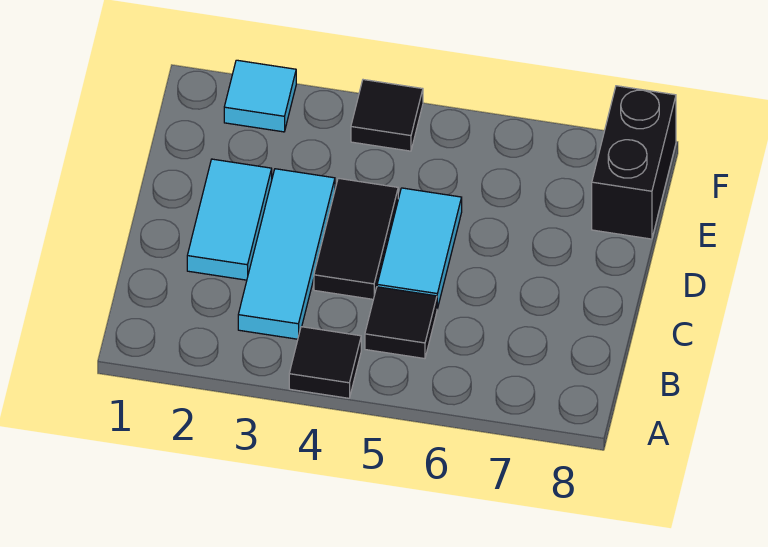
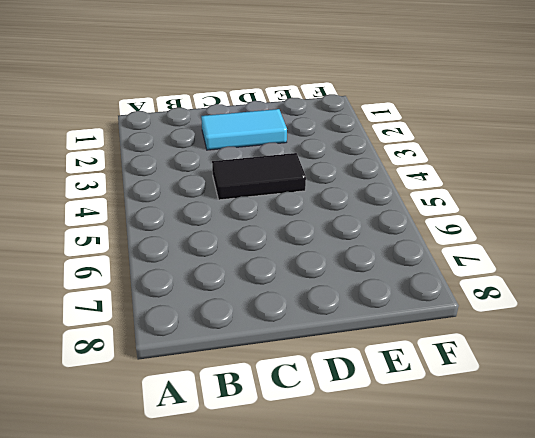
none -> black 1x1 tile [289,327,361,398]
none -> cyan 1x3 tile [238,169,335,339]

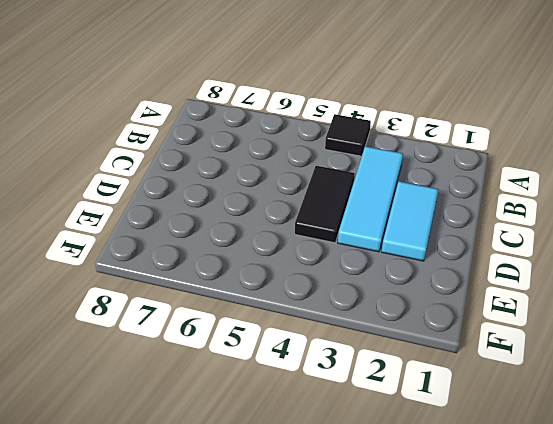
none -> black 1x1 tile [365,287,437,359]
none -> cyan 1x2 tile [377,188,462,309]

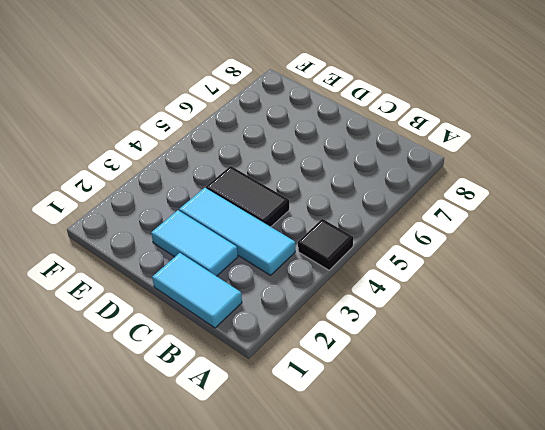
cyan 1x2 tile [152,253,242,328] -> cyan 1x2 tile moved to [377,188,462,309]
none -> black 1x1 tile [365,287,437,359]
none -> black 1x2 brick [592,86,676,239]

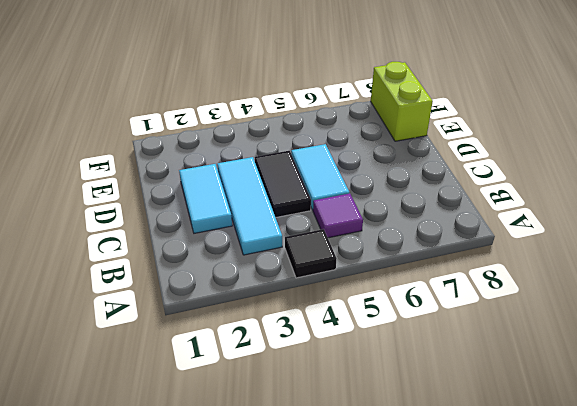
purple 1x1 tile [313,193,363,238] -> black 1x1 tile [365,287,437,359]
lime 1x2 brick [371,62,433,141] -> black 1x2 brick [592,86,676,239]
none -> cyan 1x1 tile [224,60,296,132]
none -> black 1x1 tile [351,80,423,151]

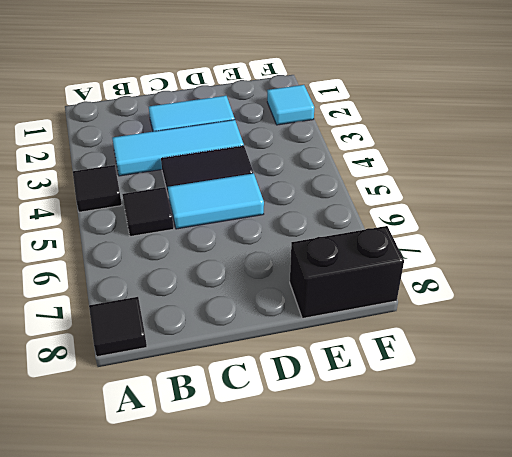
black 1x1 tile [89,297,147,357] -> black 1x1 tile moved to [351,80,423,151]

